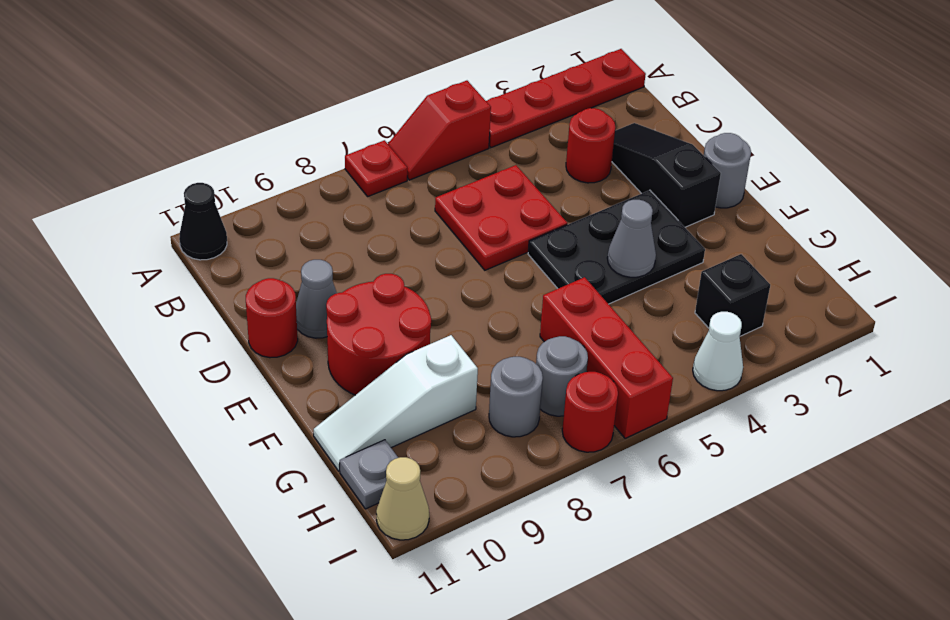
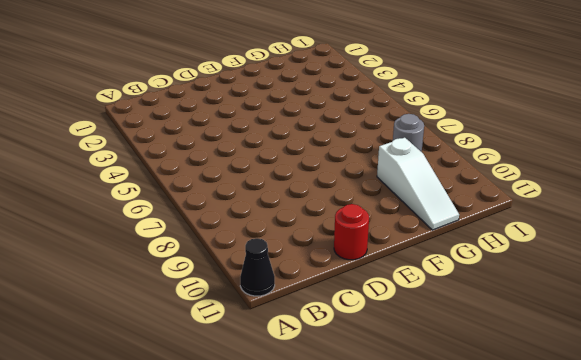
none -> red 1x4 plate [486,49,646,148]
none -> red 1x2 slope [388,81,491,180]
none -> red 1x1 plate [345,140,407,196]

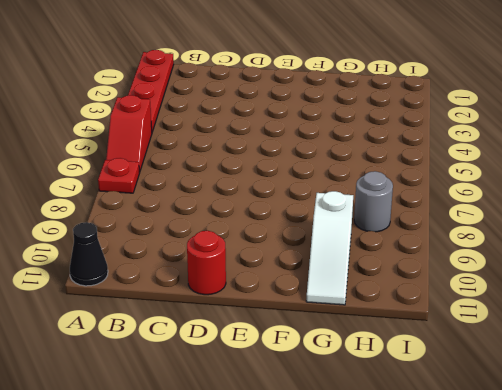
none -> black 1x3 slope [612,123,721,227]
none -> red 1x1 round brick [566,108,615,183]
none -> red 2x2 plate [435,165,567,270]

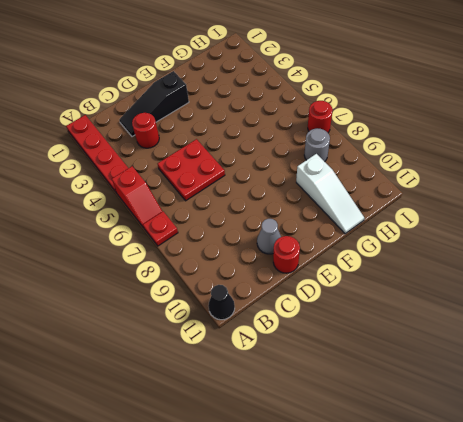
none -> grey 1x1 round brick [704,133,751,208]
none -> black 2x3 plate [528,190,705,304]
none -> red 2x2 round brick [326,274,431,395]

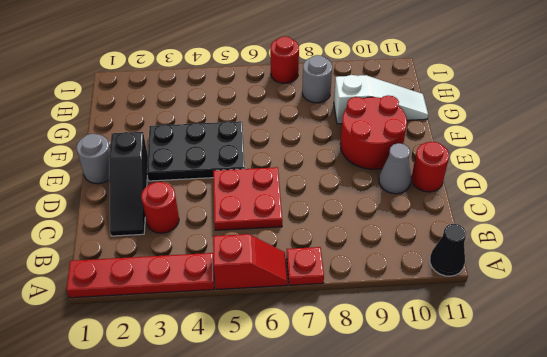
none -> red 1x3 brick [540,277,673,438]
none -> black 1x1 brick [695,254,770,336]
none -> grey 1x1 round brick [536,336,588,416]

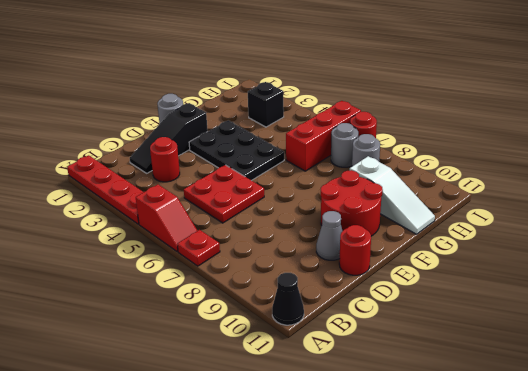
none -> grey 1x1 plate [340,440,398,509]
none -> white 1x1 cone [693,312,743,391]
none -> tan 1x1 cone [376,457,429,540]

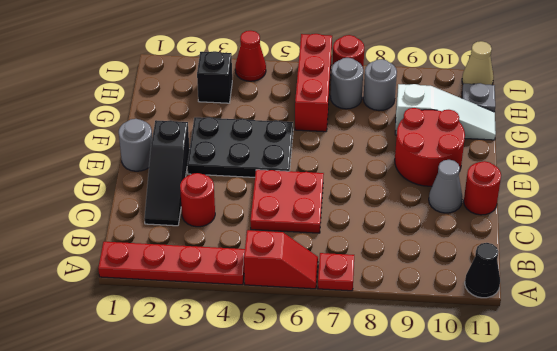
red 1x1 cone [235,31,266,81] -> white 1x1 cone [693,312,743,391]
none -> grey 1x1 cone [607,200,656,277]

